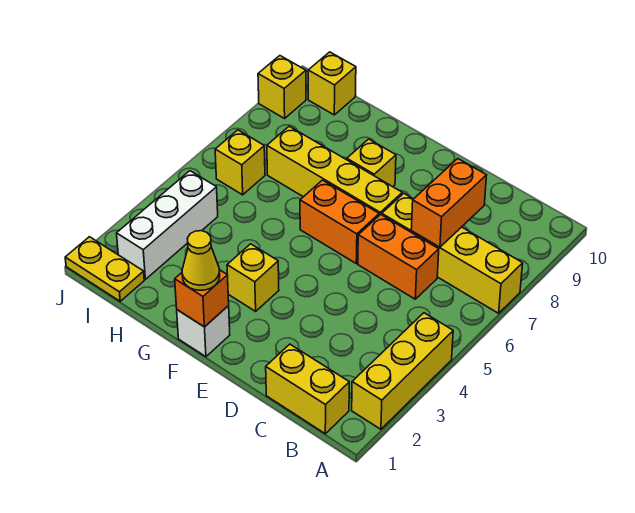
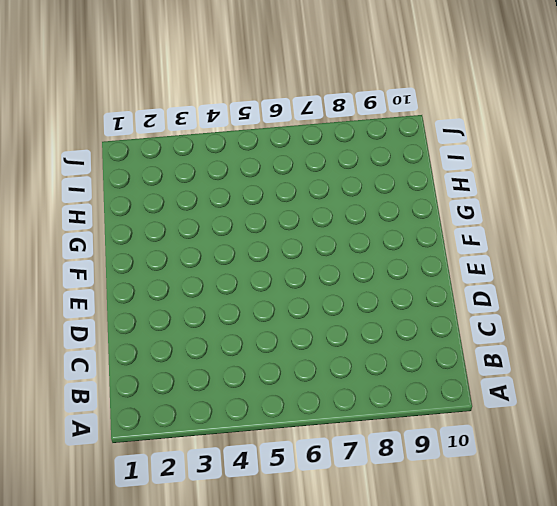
none -> yellow 1x3 brick [352,313,453,429]
none -> yellow 1x4 brick [382,193,523,313]
none -> yellow 1x2 brick [266,344,349,434]

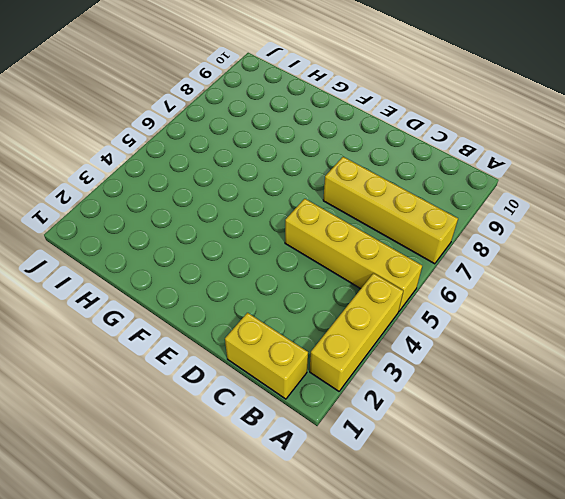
yellow 1x4 brick [285,199,422,311] -> yellow 1x4 brick moved to [267,126,402,215]
none -> orange 1x2 brick [358,214,439,299]
none -> orange 1x2 brick [300,180,379,263]
none -> white 1x1 brick [177,306,230,357]

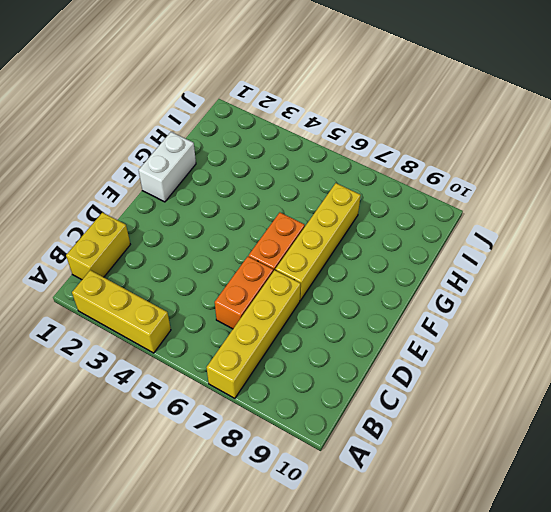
white 1x2 brick [139,132,196,202] -> white 1x1 brick [177,306,230,357]
none -> yellow 1x1 brick [227,244,279,311]
none -> yellow 1x1 brick [347,139,396,187]
none -> yellow 1x2 plate [65,237,144,301]

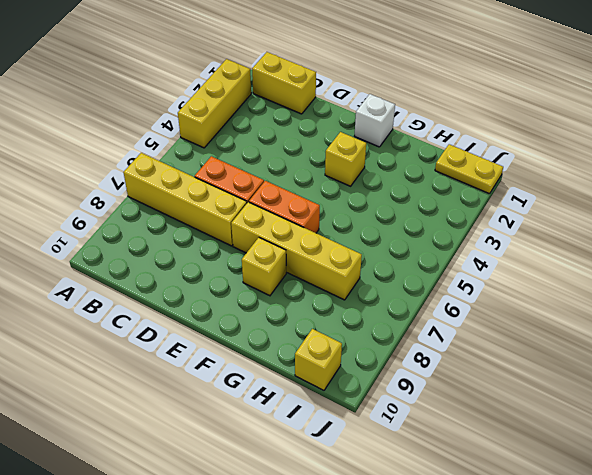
none -> white 1x3 brick [117,171,218,279]
none -> yellow 1x1 brick [215,130,265,195]
none -> yellow 1x1 brick [258,56,306,118]

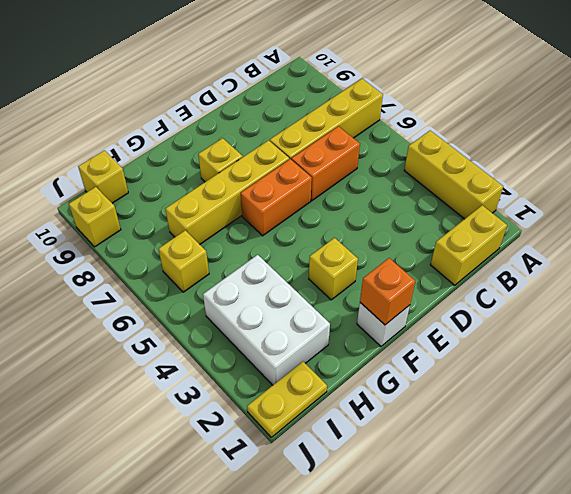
white 2x3 brick [203,255,330,385] -> white 1x3 brick [117,171,218,279]
none -> orange 1x2 brick [411,159,487,247]
none -> yellow 1x1 cone [182,231,220,290]

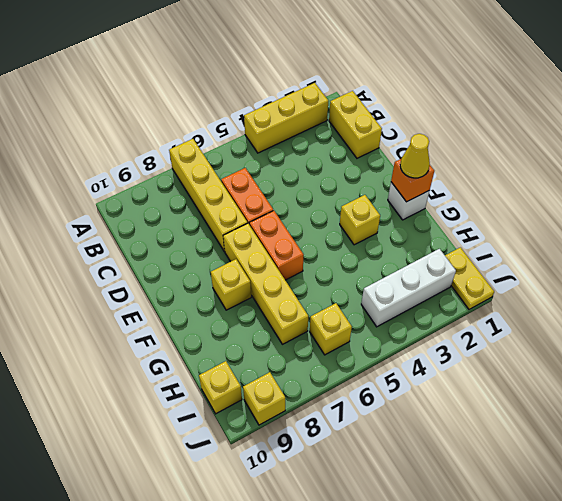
none -> orange 1x2 brick [411,159,487,247]

